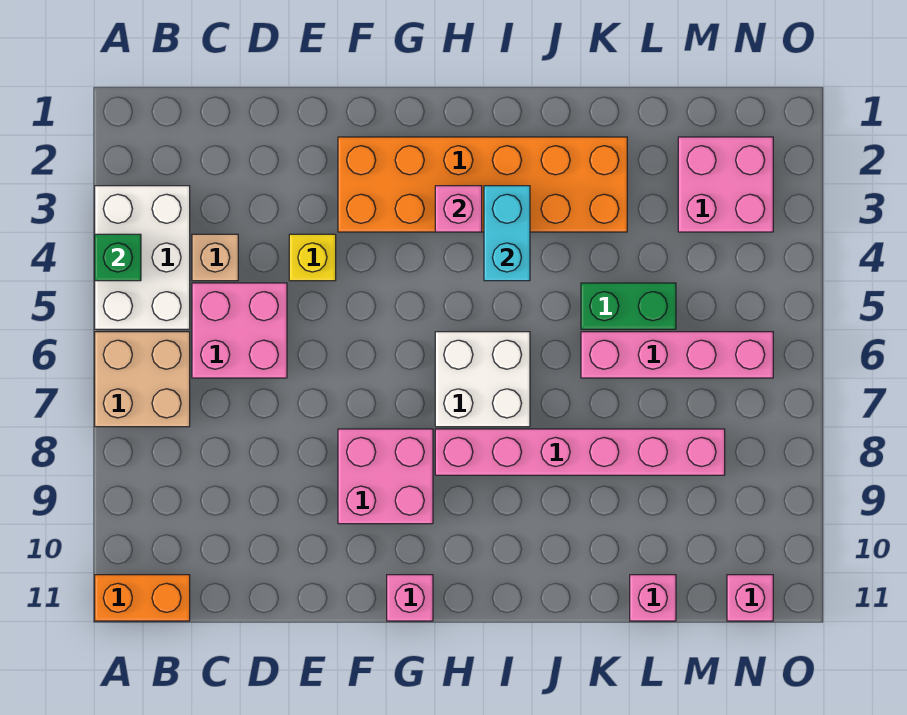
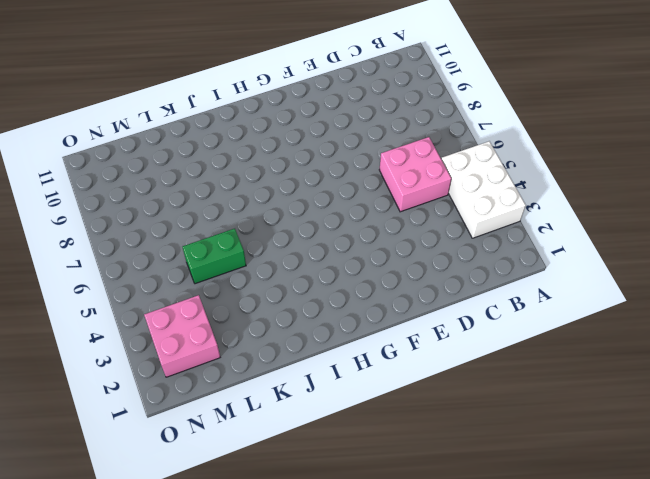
none -> tan 2x2 brick [95,332,190,427]
none -> orange 1x2 brick [95,575,190,621]
none -> tan 1x1 brick [192,234,238,281]

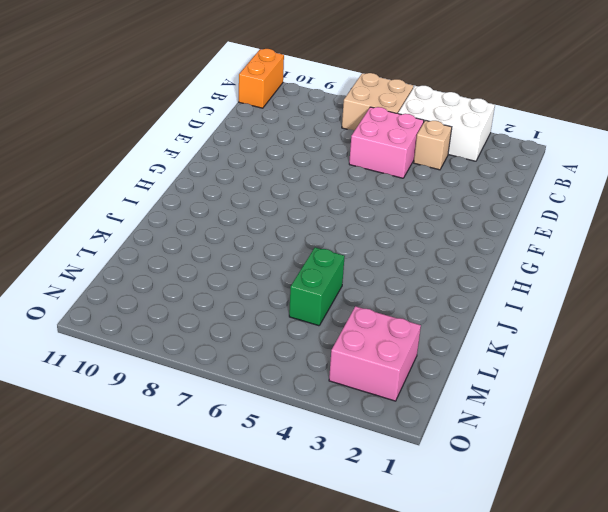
none -> yellow 1x1 brick [289,234,336,281]
none -> orange 2x6 brick [338,137,627,232]
none -> pink 2x2 brick [338,429,433,524]

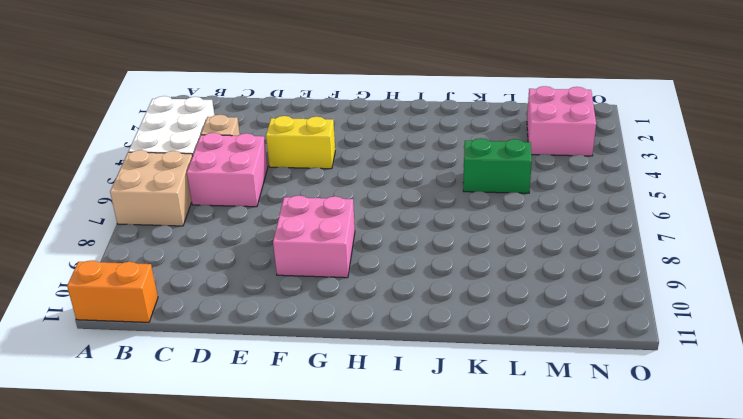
yellow 1x2 brick [266,116,335,169] -> yellow 1x1 brick [289,234,336,281]
none -> orange 2x6 brick [338,137,627,232]
none -> pink 1x1 brick [387,575,433,621]
none -> white 2x2 brick [435,332,530,427]

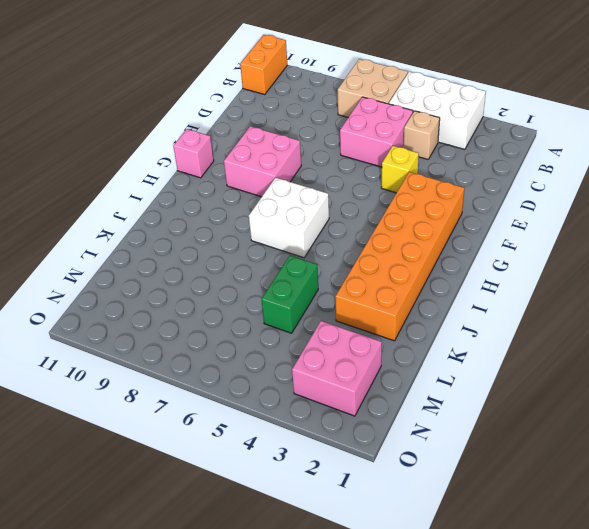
none -> pink 1x6 brick [435,429,725,475]
none -> pink 1x4 brick [581,332,773,378]
none -> pink 1x1 brick [630,575,676,621]

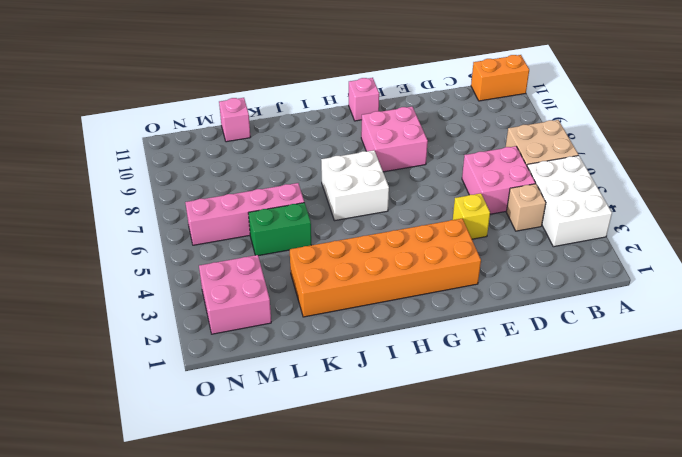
none -> pink 1x6 brick [435,429,725,475]
none -> pink 1x1 brick [727,575,773,621]
none -> green 1x1 brick [95,234,141,281]

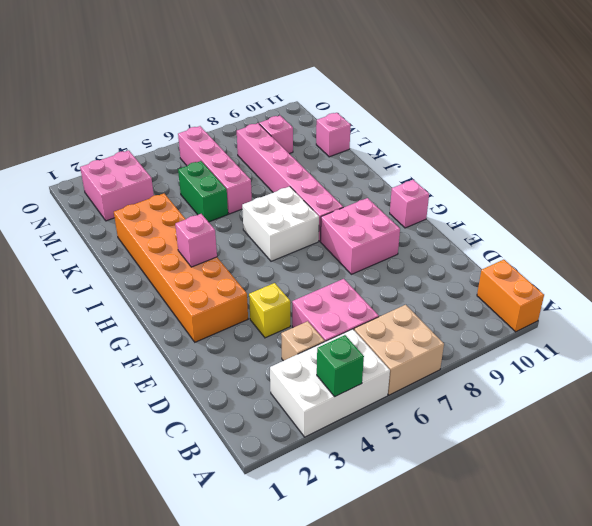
pink 1x1 brick [259,116,293,154] -> pink 1x1 brick moved to [727,575,773,621]
none -> cyan 1x2 brick [484,186,530,281]

